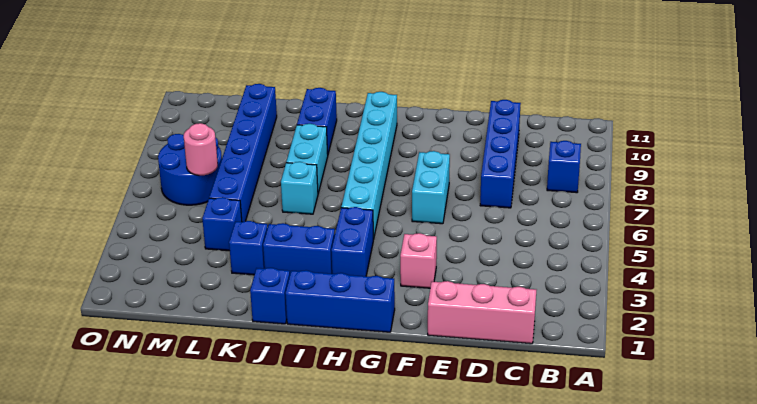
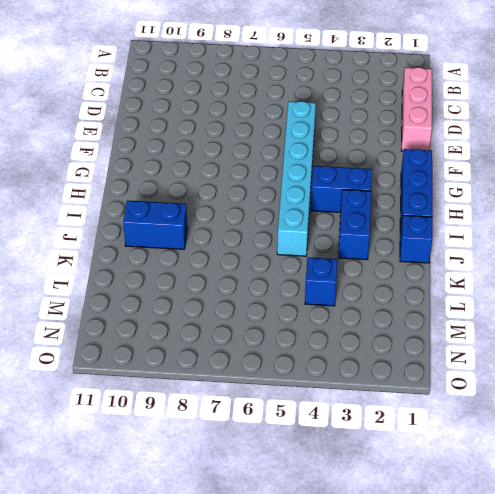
cyan 1x6 brick [277,101,316,256] -> cyan 1x6 brick turned to [341,92,397,239]
none -> blue 1x1 brick [547,141,581,193]
none -> blue 1x4 brick [480,100,521,208]
none -> pink 1x1 brick [400,233,437,288]

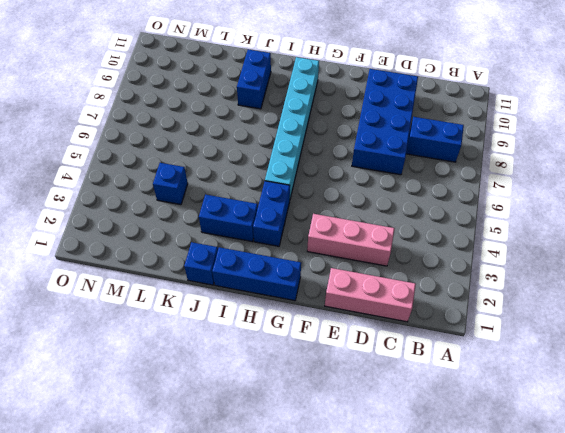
blue 1x2 brick [406,117,464,162] -> blue 1x1 brick [547,141,581,193]
pink 1x3 brick [307,214,395,266] -> pink 1x1 brick [400,233,437,288]
blue 2x4 brick [352,69,418,175] -> blue 1x4 brick [480,100,521,208]
none -> cyan 1x2 brick [412,151,450,224]
none -> cyan 1x1 brick [281,162,318,214]
none -> cyan 1x2 brick [286,124,328,193]

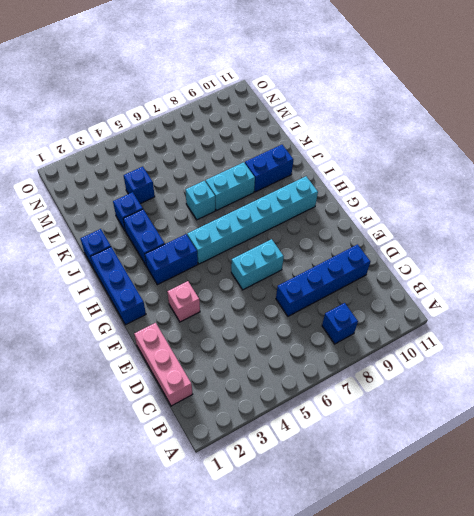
none -> blue 1x6 brick [209,84,277,222]
none -> blue 2x2 round brick [158,134,222,205]
none -> pink 1x1 round brick [184,123,218,176]

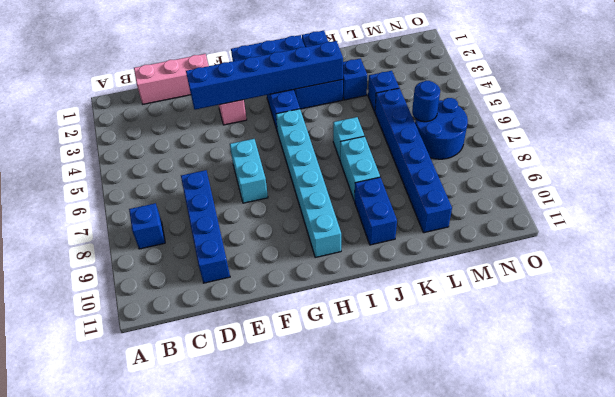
blue 1x6 brick [186,41,343,110] -> none
blue 1x1 round brick [412,81,440,122] -> pink 1x1 round brick [184,123,218,176]

